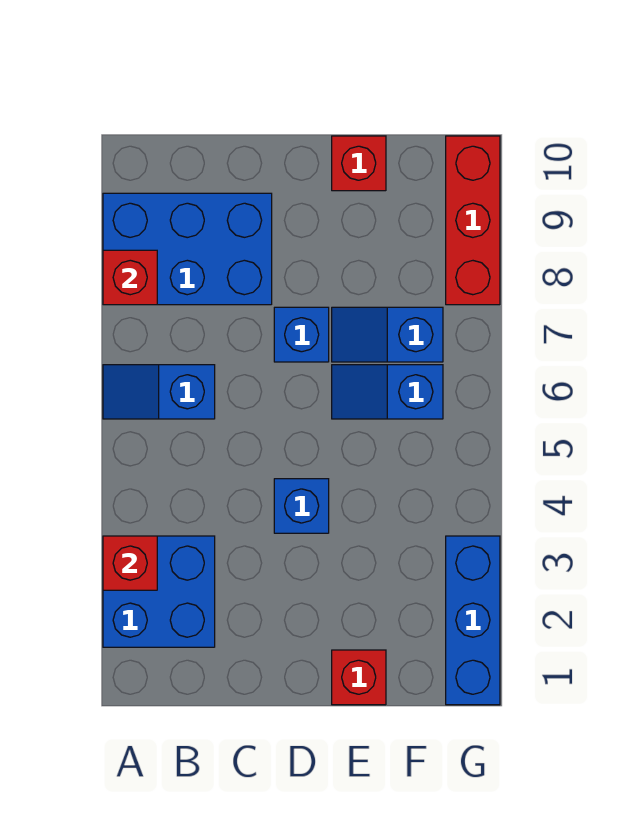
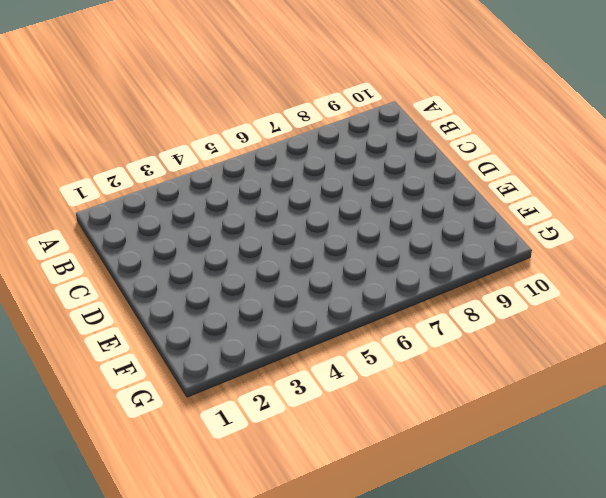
none -> blue 2x2 brick [103,536,215,647]
none -> blue 1x2 slope [103,365,215,419]
none -> blue 2x3 brick [103,193,272,305]

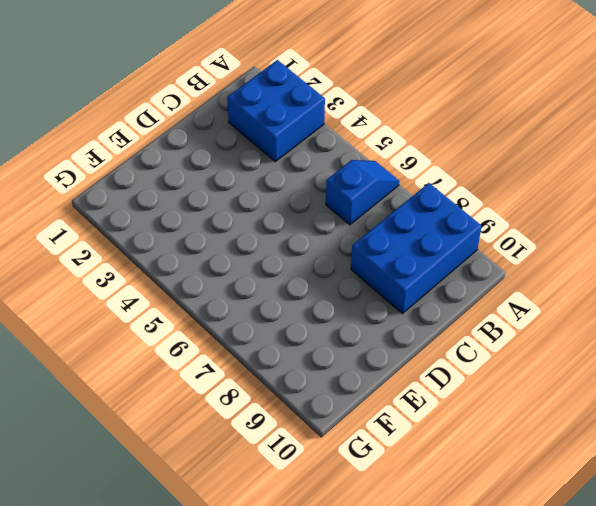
none -> blue 1x1 brick [274,479,329,533]
none -> blue 1x1 brick [274,307,329,362]
none -> red 1x1 brick [332,650,386,705]

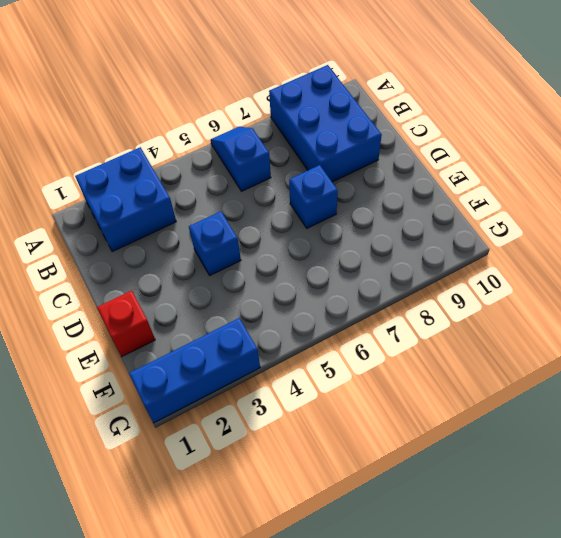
none -> blue 1x2 slope [332,365,443,419]
none -> blue 1x2 slope [332,307,443,362]
none -> red 1x1 brick [332,136,386,191]

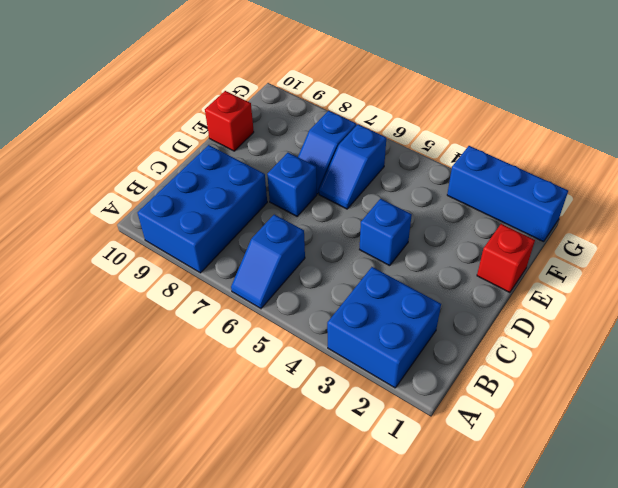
none -> red 1x3 brick [446,136,500,305]
none -> red 1x1 brick [103,536,157,590]
none -> red 1x1 brick [103,250,157,305]

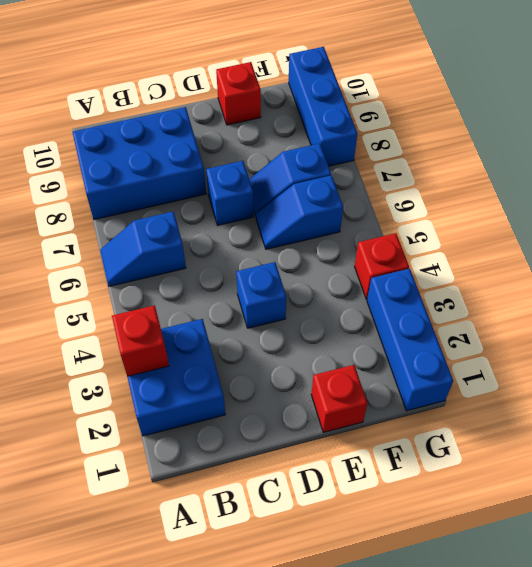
red 1x1 brick [354,233,409,299] -> red 1x1 brick moved to [103,250,157,305]
blue 1x3 brick [289,47,357,166] -> red 1x3 brick [446,136,500,305]

